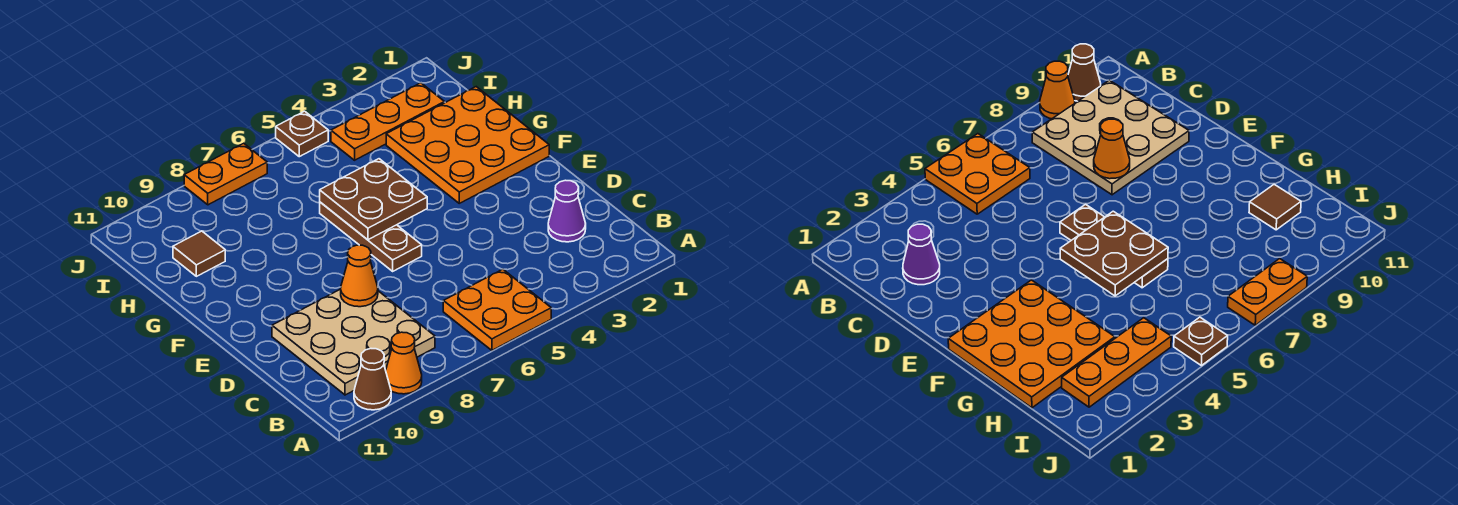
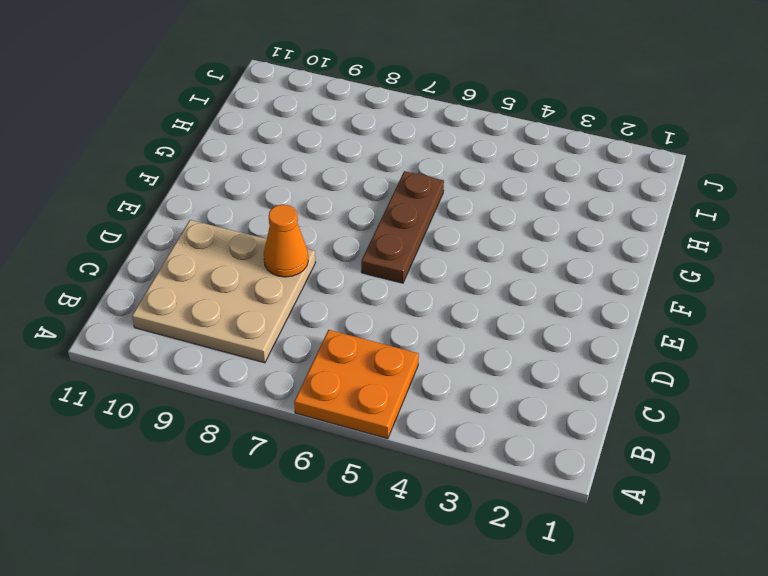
none -> orange 1x1 cone [386,332,422,394]
none -> brown 1x1 cone [354,349,391,410]
none -> purple 1x1 cone [548,180,586,242]

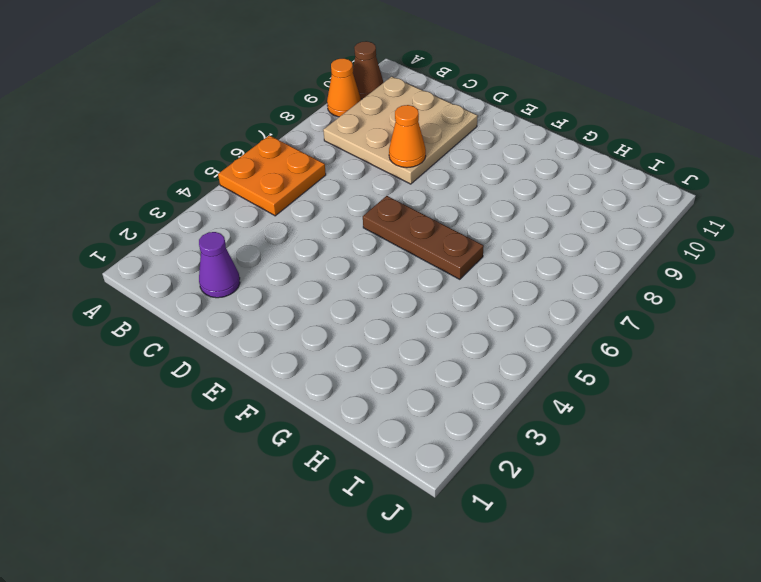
none -> orange 3x3 plate [386,87,549,203]
none -> brown 1x1 tile [173,231,225,276]
none -> orange 1x3 plate [331,83,444,160]

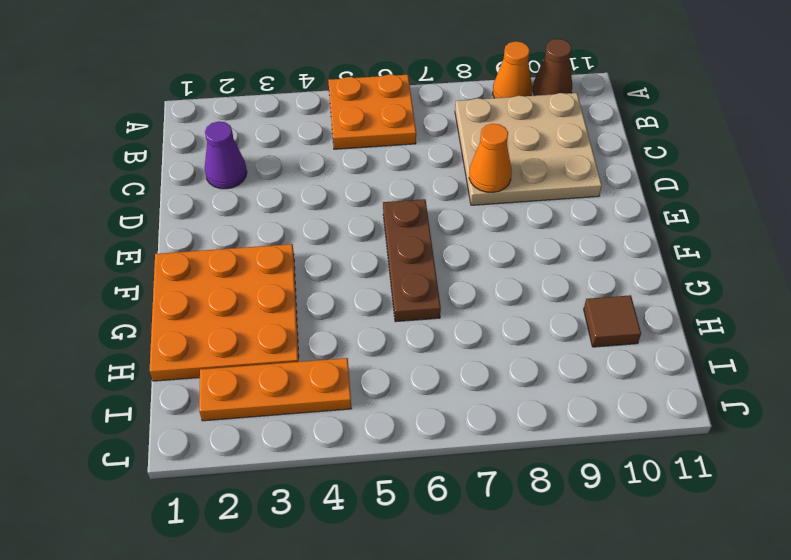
none -> brown 1x1 plate [276,111,328,157]
none -> orange 1x2 plate [184,143,267,205]
none -> brown 2x2 plate [320,159,427,240]

